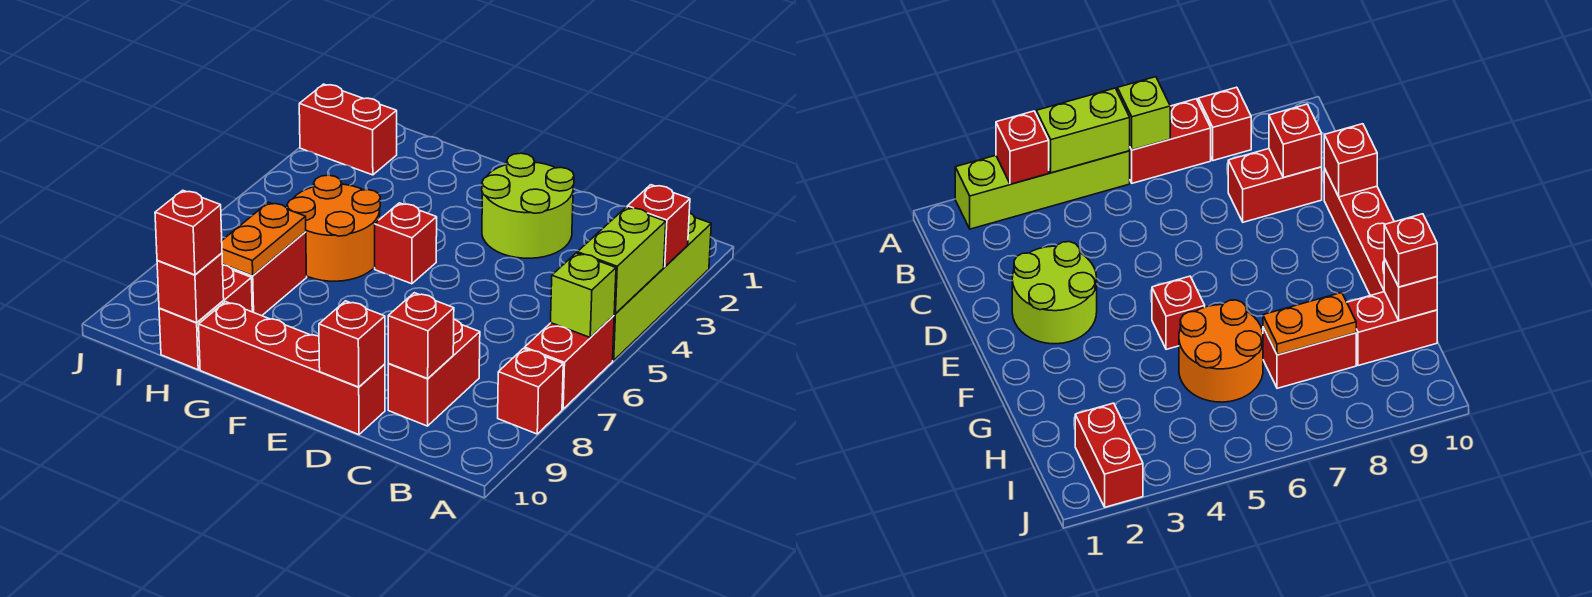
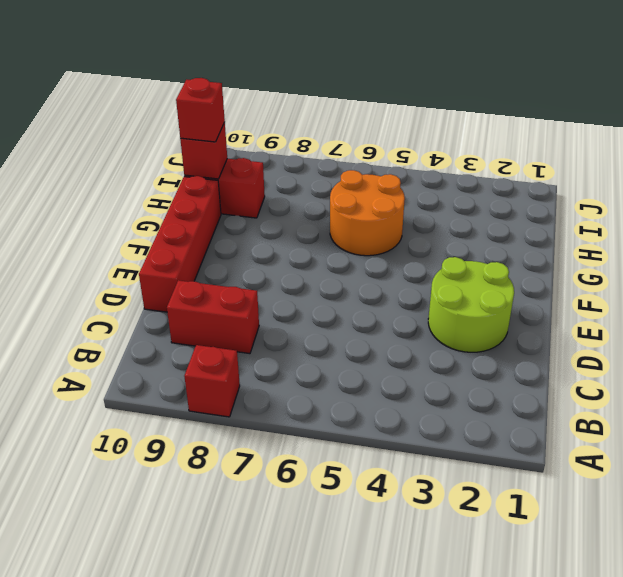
none -> lime 1x4 brick [613,213,711,361]
none -> red 1x2 brick [525,316,614,409]
none -> red 1x1 brick [375,203,437,284]

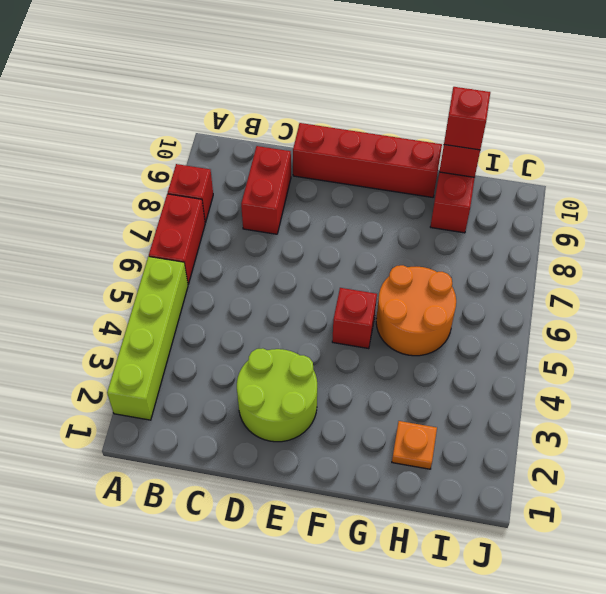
orange 1x1 plate [392,421,437,469] -> none
none -> red 1x2 brick [230,232,307,316]
none -> red 1x2 brick [299,84,397,175]
none -> red 1x1 brick [627,185,690,267]

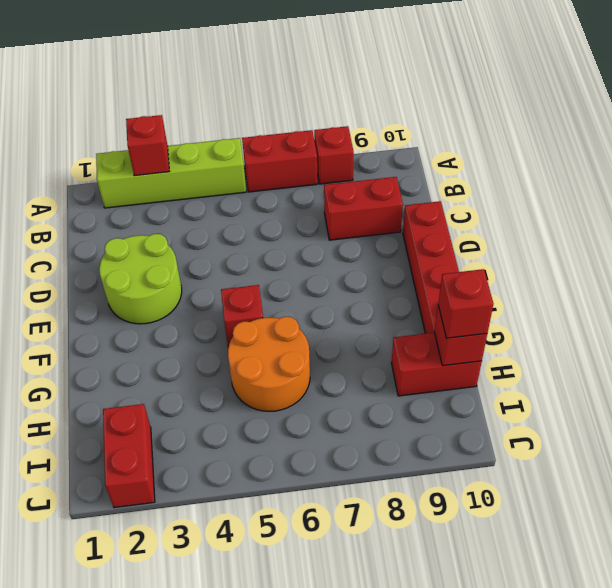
none -> red 1x2 brick [230,232,307,316]
none -> lime 1x2 brick [577,207,666,314]
none -> lime 1x1 brick [551,253,616,337]

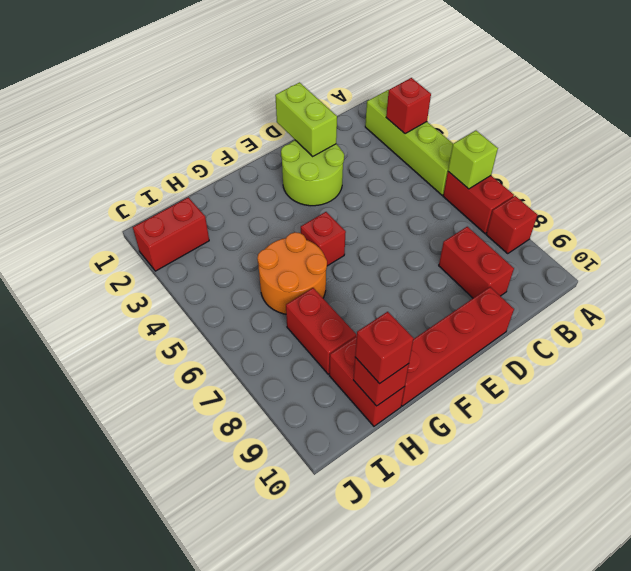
lime 1x2 brick [275,82,337,156] -> lime 1x2 brick moved to [577,207,666,314]
none -> red 1x1 brick [388,293,454,379]
none -> red 1x1 brick [319,301,385,387]
none -> orange 1x2 plate [222,202,306,276]

